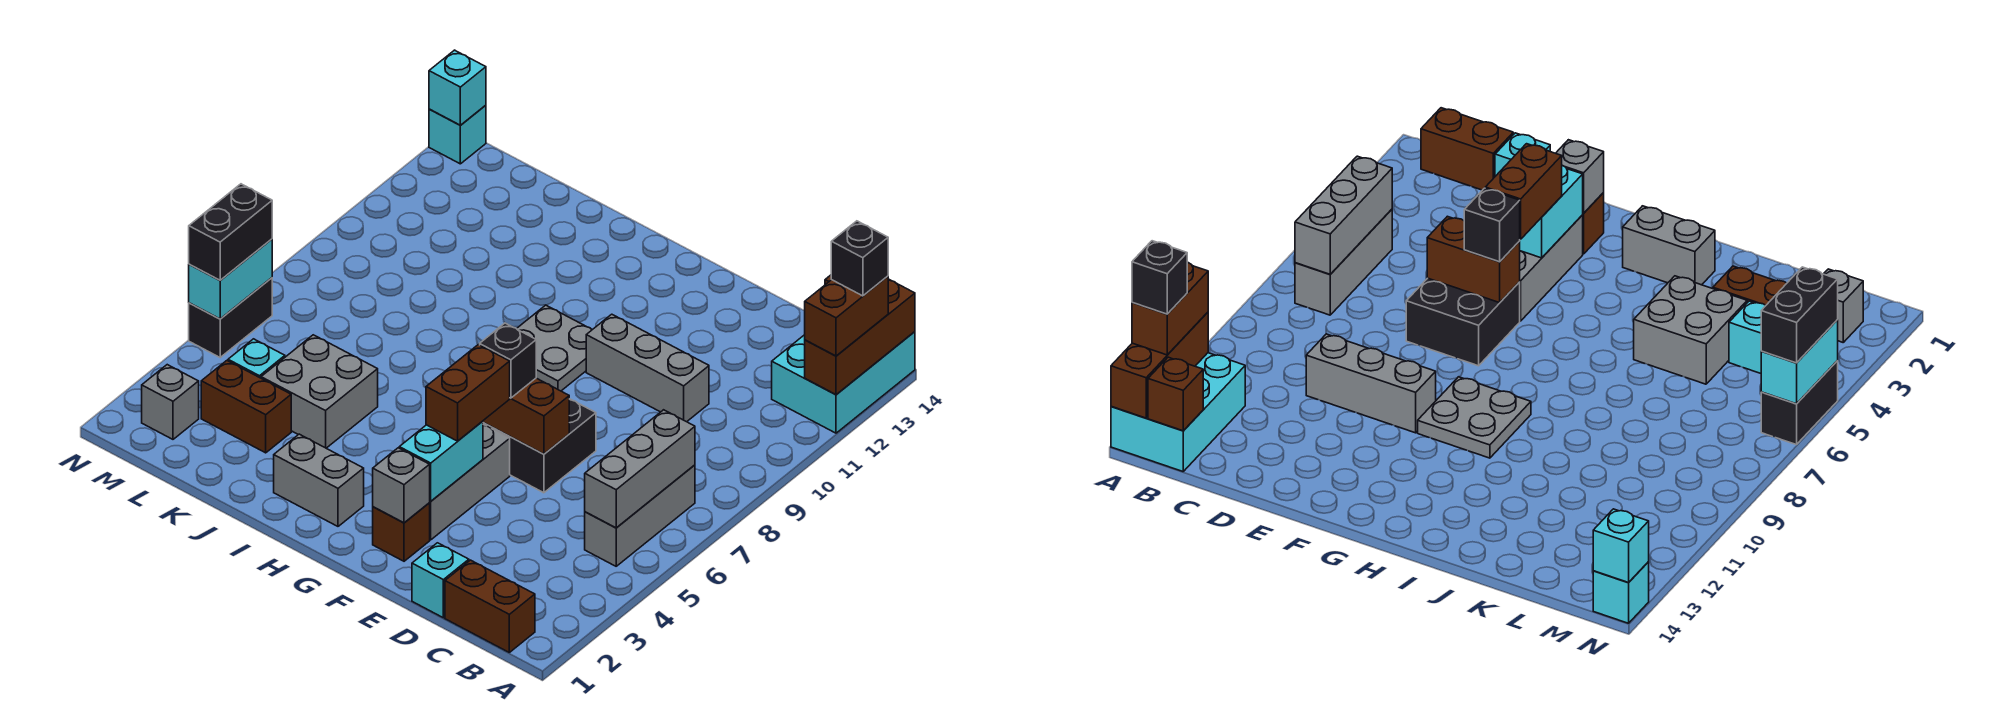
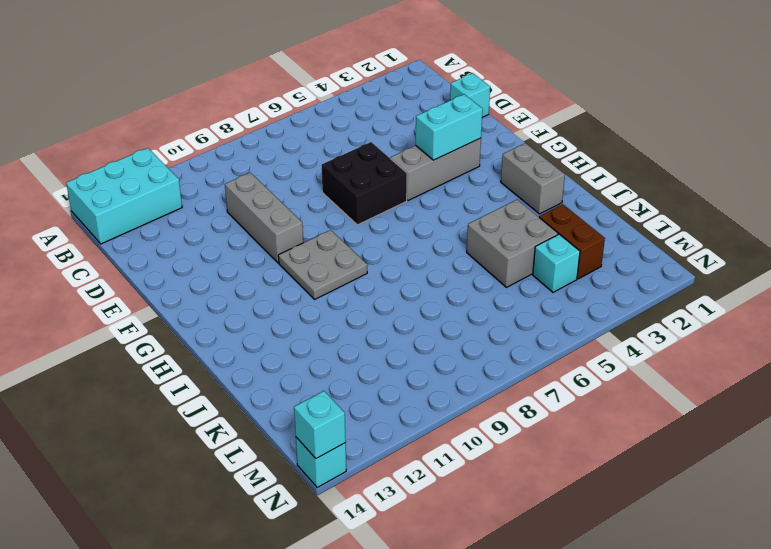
none -> brown 1x2 brick [445,560,535,652]
none -> grey 1x3 brick [585,465,695,566]
none -> brown 1x1 brick [373,503,430,561]

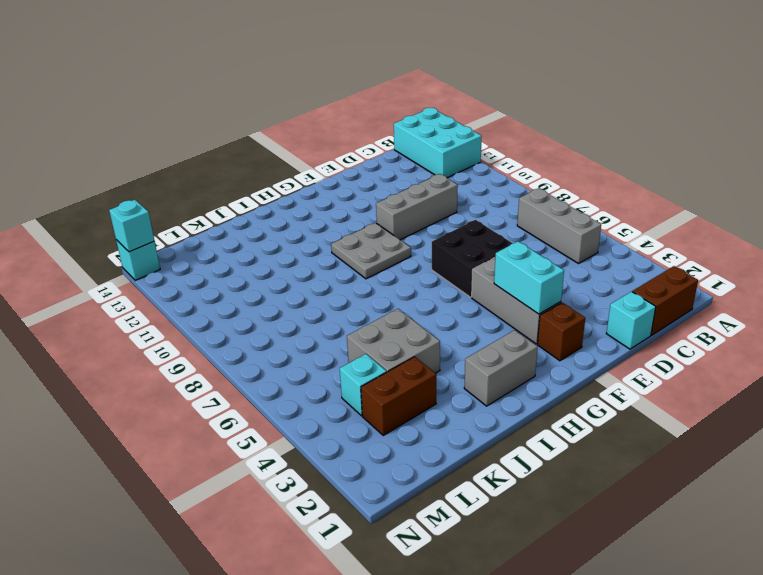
none -> grey 1x1 brick [142,365,199,439]
none -> black 1x2 brick [189,278,272,357]
none -> brown 1x3 brick [805,279,915,395]

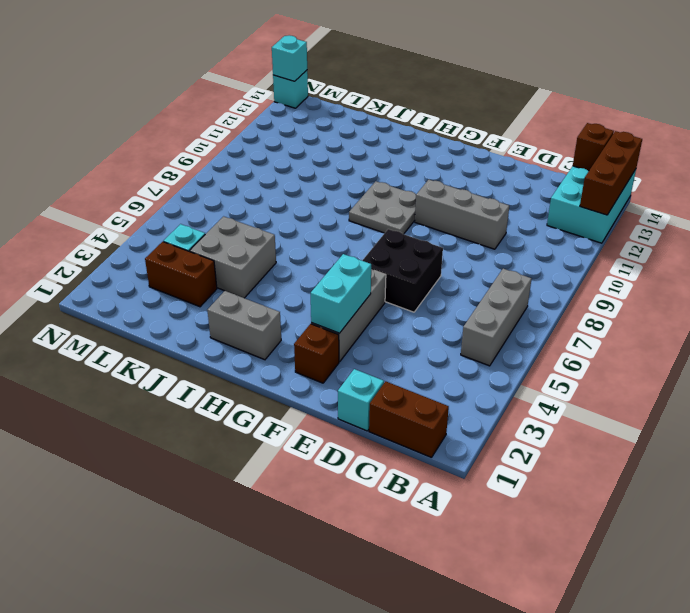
none -> grey 1x1 brick [142,365,199,439]
none -> black 1x2 brick [189,278,272,357]
none -> grey 1x3 brick [585,410,695,528]

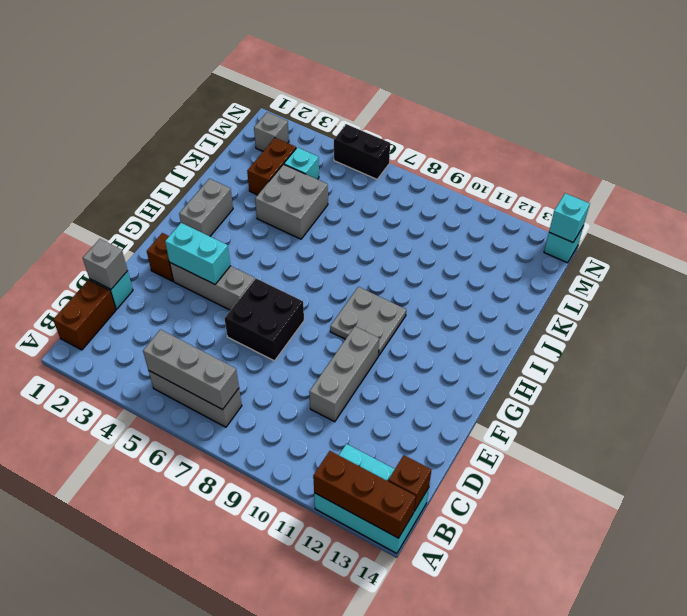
grey 1x1 brick [83,239,128,289] -> grey 1x1 brick moved to [373,448,430,523]
none -> brown 1x2 brick [483,378,569,454]
none -> cyan 1x2 brick [189,239,272,319]
none -> brown 1x2 brick [805,276,888,356]

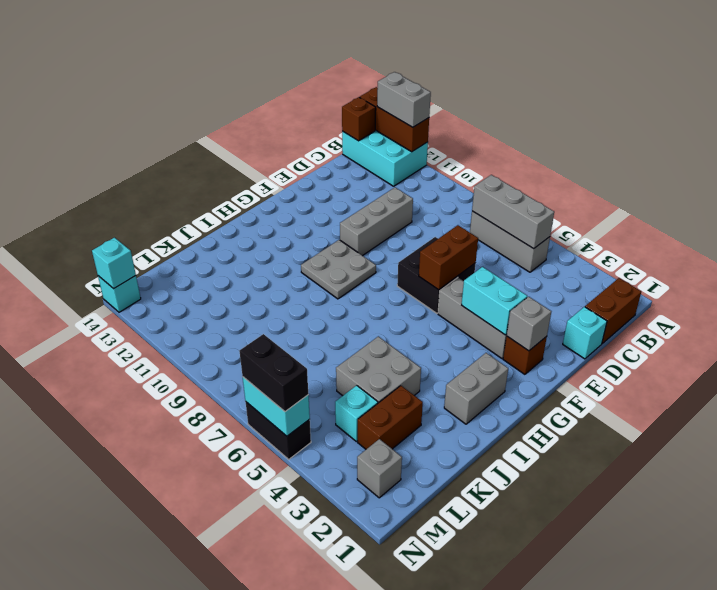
grey 1x2 brick [377,72,431,127] -> brown 1x2 brick [805,276,888,356]
none -> brown 1x2 brick [426,345,510,441]
none -> black 1x1 brick [480,323,536,398]
none -> black 1x1 brick [831,221,888,296]

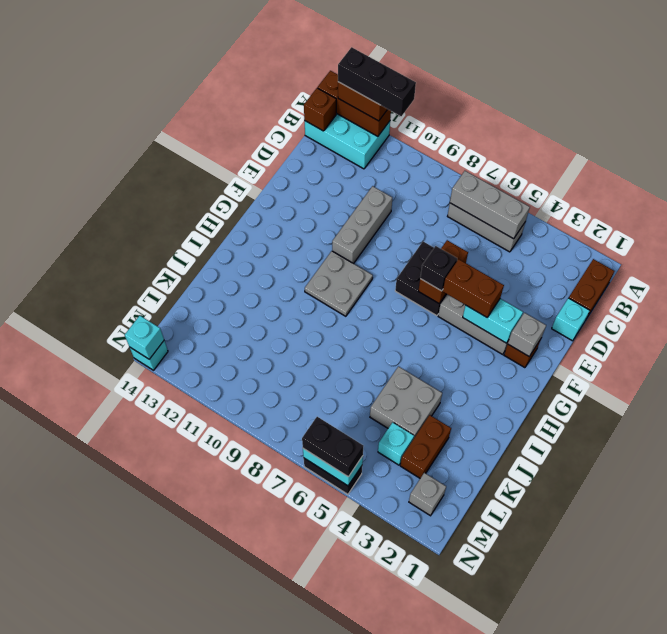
black 1x3 brick [338,47,416,116] -> black 1x1 brick [831,221,888,296]
none -> grey 1x2 brick [274,434,364,526]

